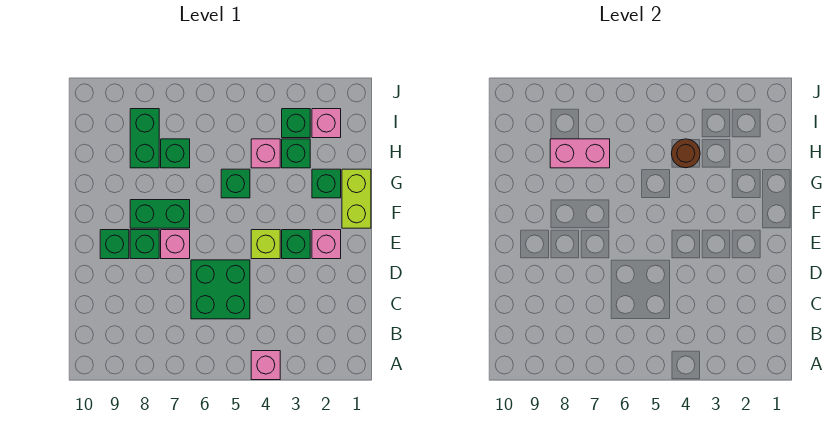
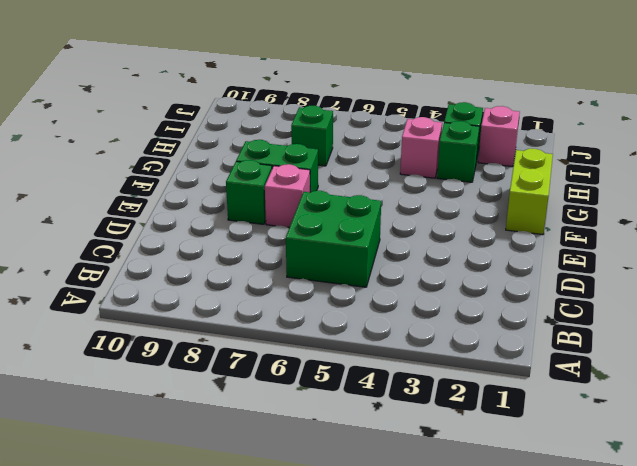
none -> pink 1x1 brick [251,351,280,380]
none -> pink 1x1 brick [312,230,341,259]
none -> green 1x1 brick [282,230,310,259]

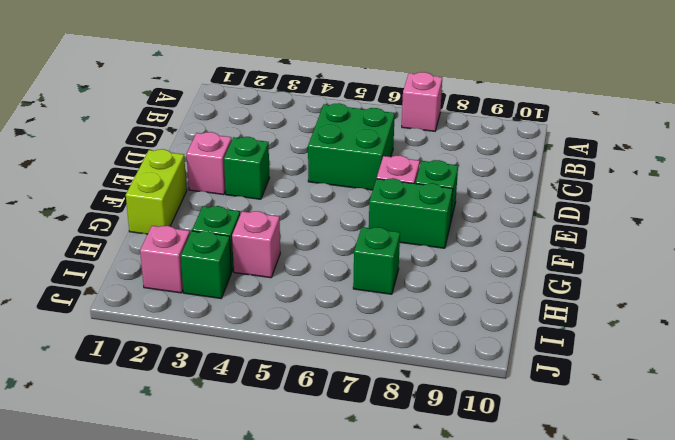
pink 1x1 brick [402,72,442,131] -> pink 1x1 brick moved to [251,351,280,380]
none -> lime 1x1 brick [251,230,280,259]
none -> green 1x1 brick [100,230,129,259]
none -> green 1x1 brick [312,169,341,198]

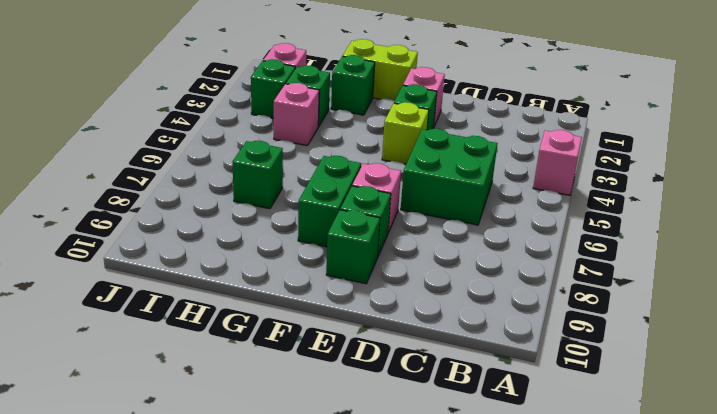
none -> green 1x1 brick [221,169,250,198]
none -> green 1x2 brick [130,109,159,168]
none -> brown 1x1 round brick [671,139,700,168]

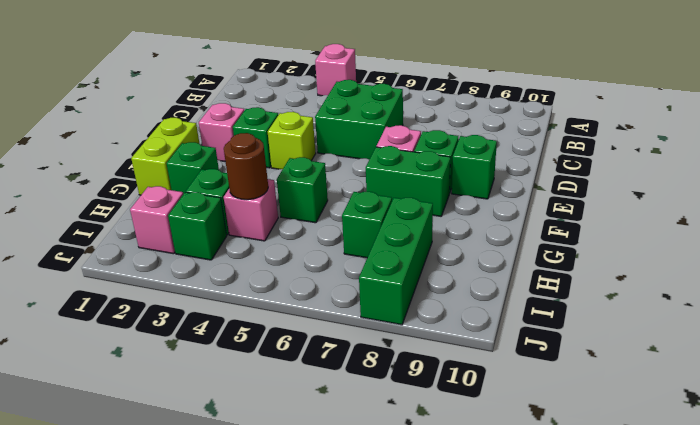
green 1x3 brick [359,198,433,325] -> green 1x2 brick [130,109,159,168]
none -> pink 1x2 brick [550,139,610,168]

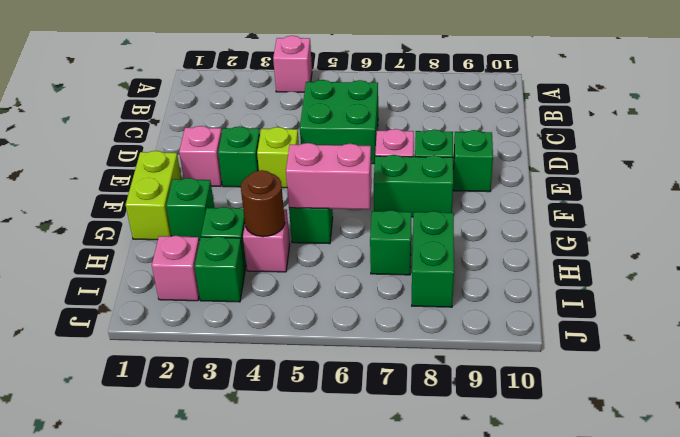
pink 1x2 brick [286,143,372,209] -> pink 1x2 brick moved to [550,139,610,168]

